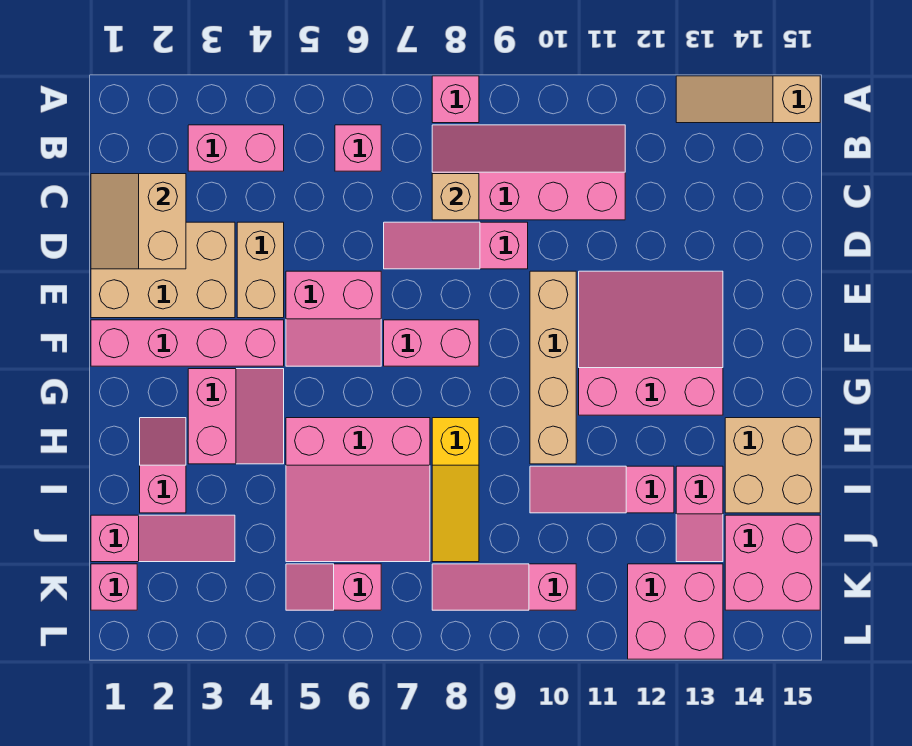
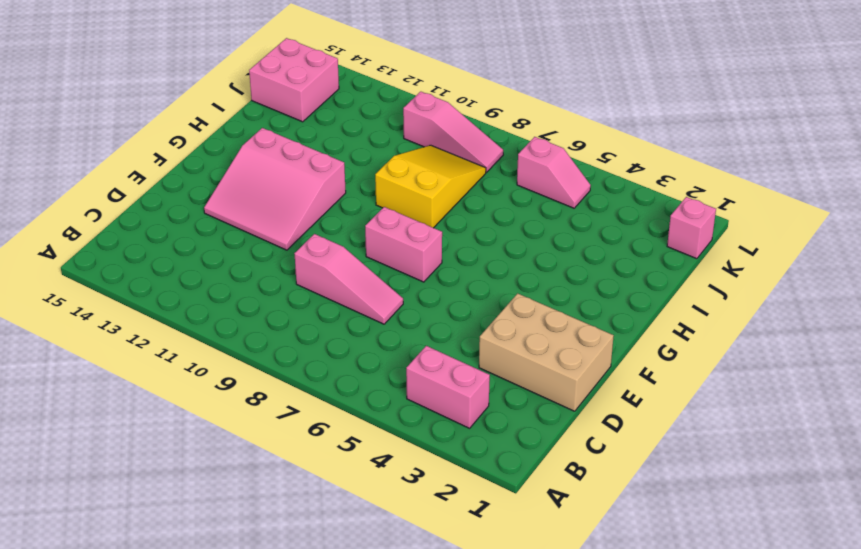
yellow 2x3 slope [375,145,486,228] -> yellow 1x3 slope [432,418,479,562]
none -> pink 1x1 brick [432,76,479,123]
none -> tan 1x3 slope [676,76,820,123]
none -> pink 1x1 brick [335,125,381,171]

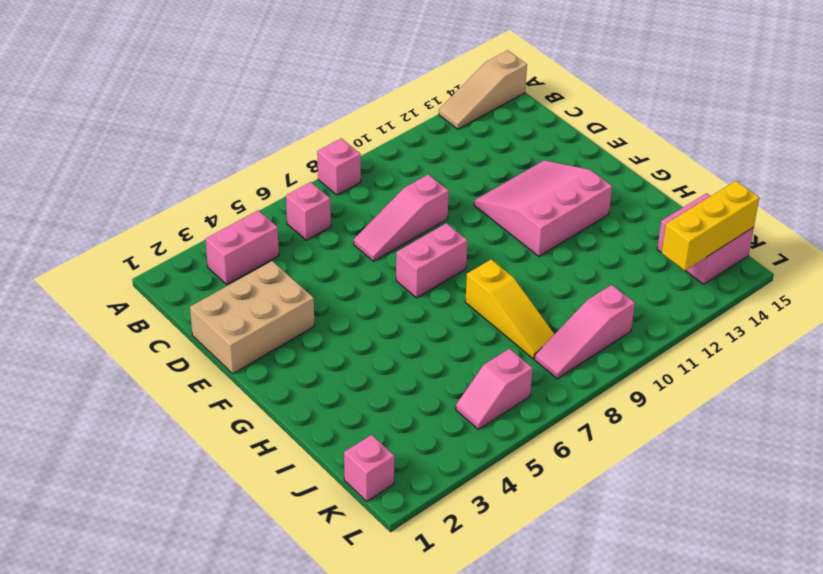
yellow 1x3 brick [662,181,759,270] -> none
none -> pink 2x4 slope [432,125,625,220]
none -> tan 1x2 brick [237,222,284,318]
none -> pink 2x2 slope [286,271,381,366]

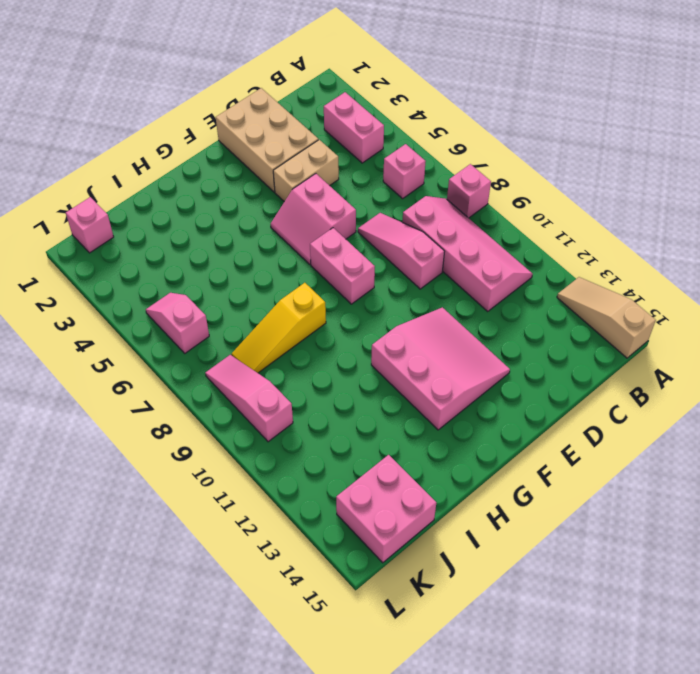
none -> tan 1x4 brick [530,271,576,464]
none -> pink 1x4 brick [91,320,284,366]
none -> pink 2x2 slope [188,369,284,464]

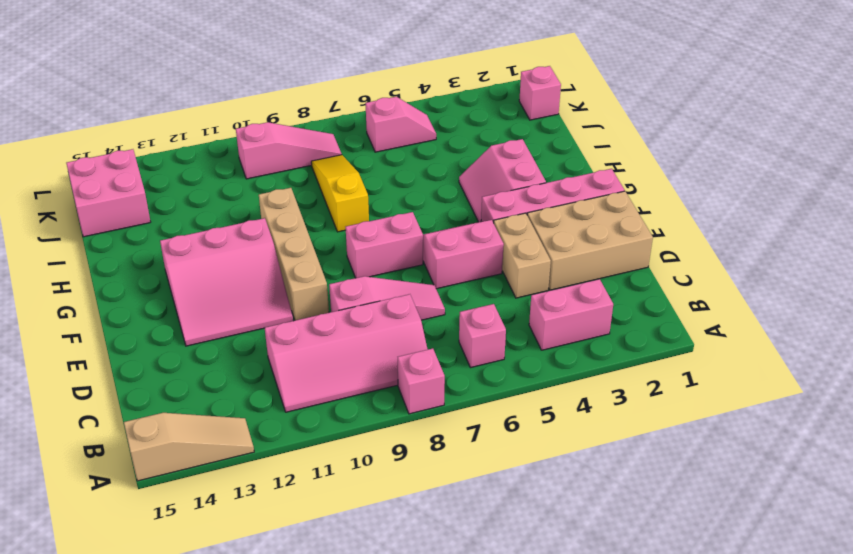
none -> pink 1x2 slope [140,418,186,513]
none -> pink 3x3 slope [286,418,430,562]
none -> tan 2x2 brick [725,418,820,513]

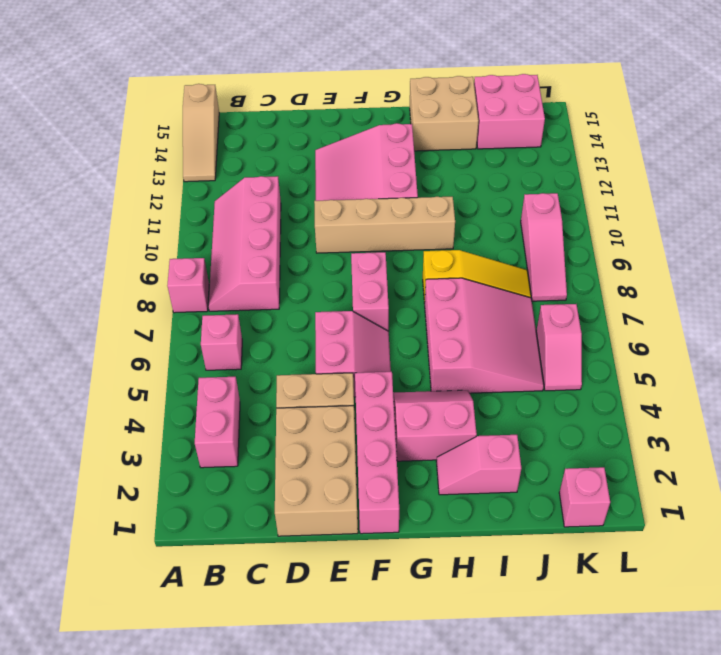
none -> pink 1x3 slope [384,222,528,269]
none -> pink 1x3 slope [530,466,674,513]
none -> pink 1x2 slope [676,466,723,562]

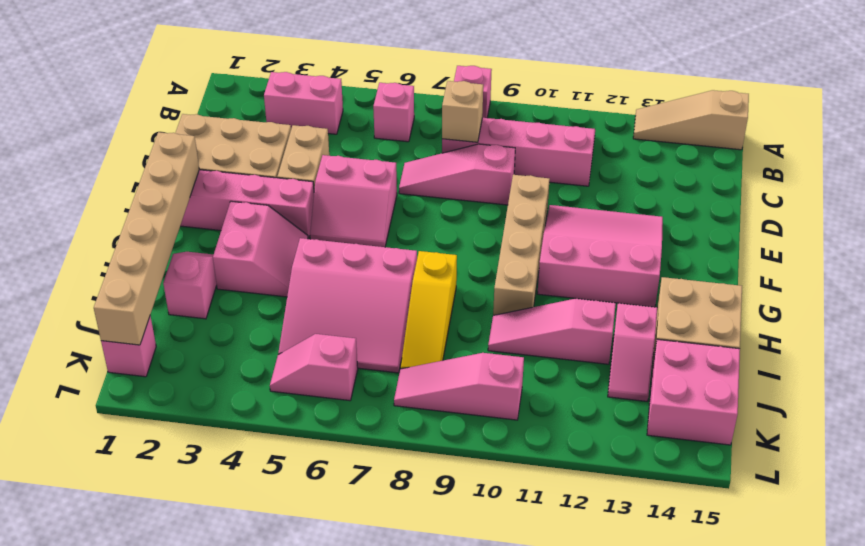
tan 1x6 brick [94,132,199,345] -> none
none -> pink 1x2 brick [384,320,479,366]
none -> pink 1x3 slope [91,515,235,562]
none -> pink 2x2 brick [628,564,723,659]

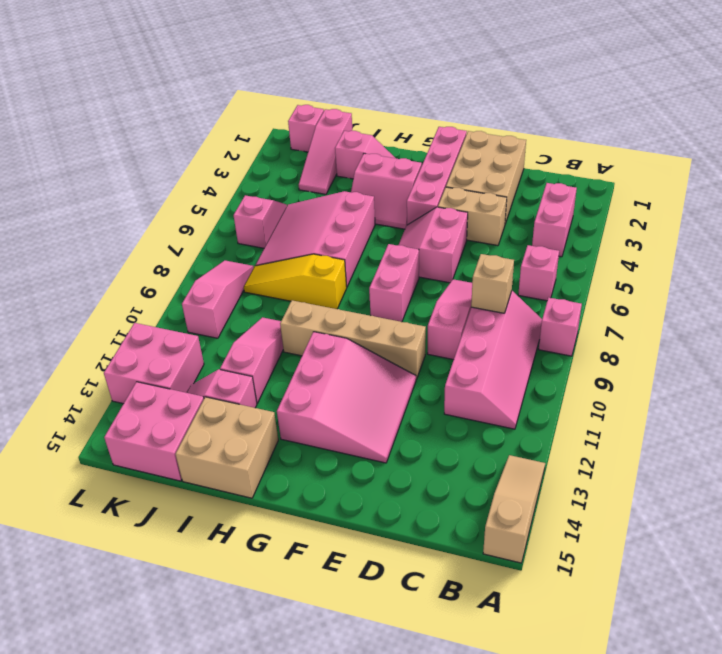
none -> tan 2x2 slope [91,174,186,269]

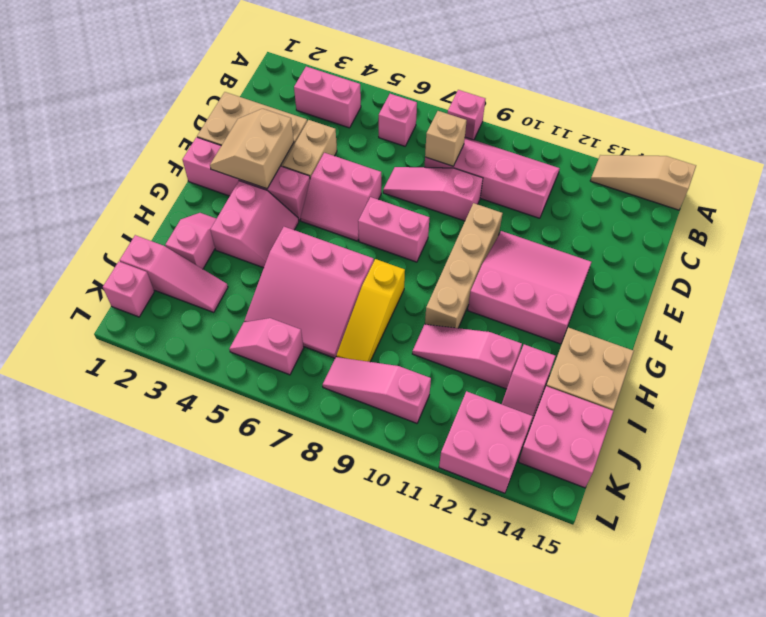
tan 2x2 slope [210,109,294,189] -> tan 2x2 slope moved to [91,174,186,269]

